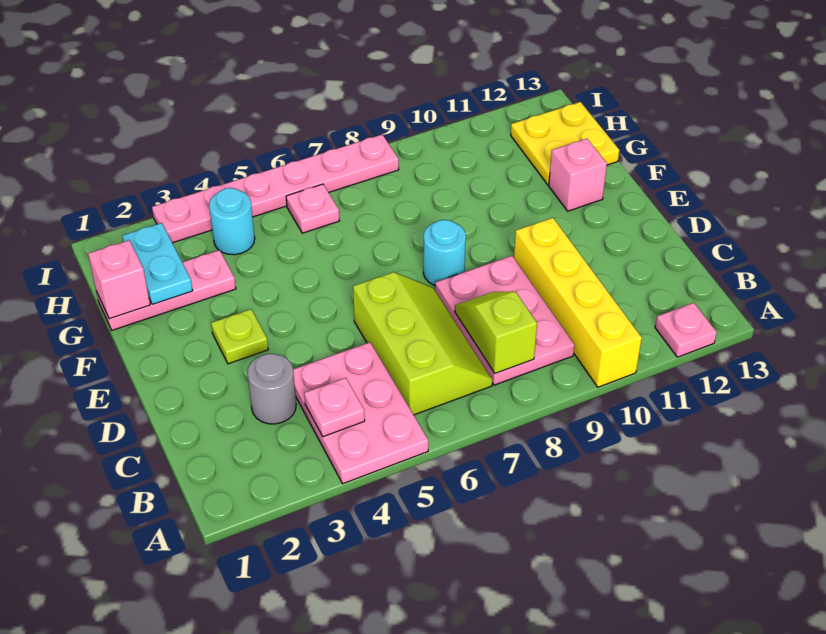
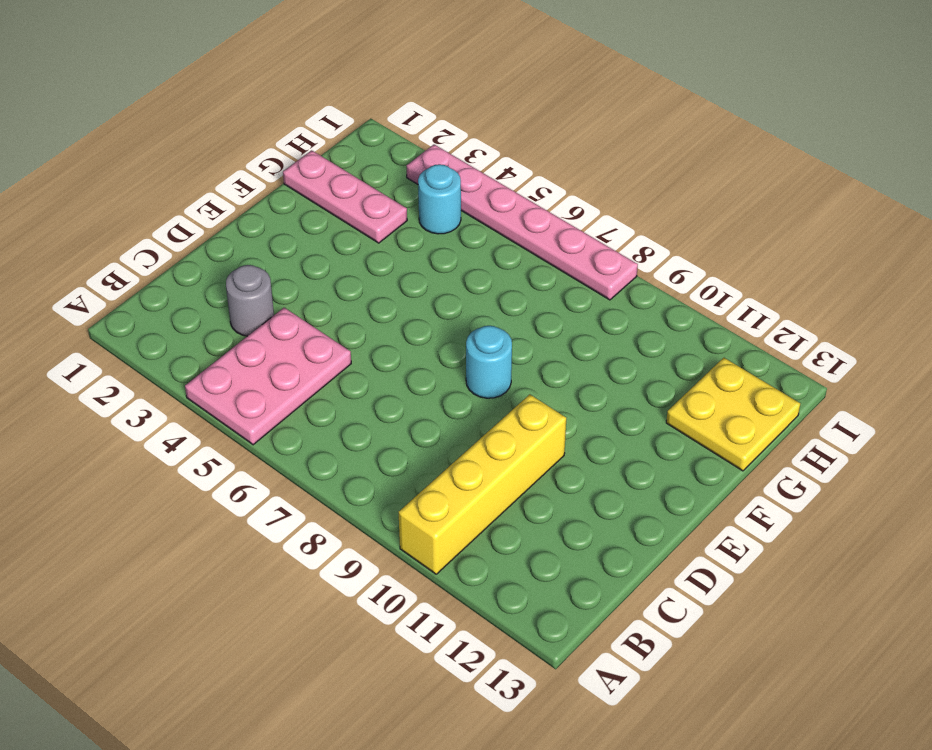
none -> pink 1x1 plate [655,303,717,357]
none -> lime 2x3 slope [353,272,492,415]
none -> pink 2x3 plate [435,256,575,385]

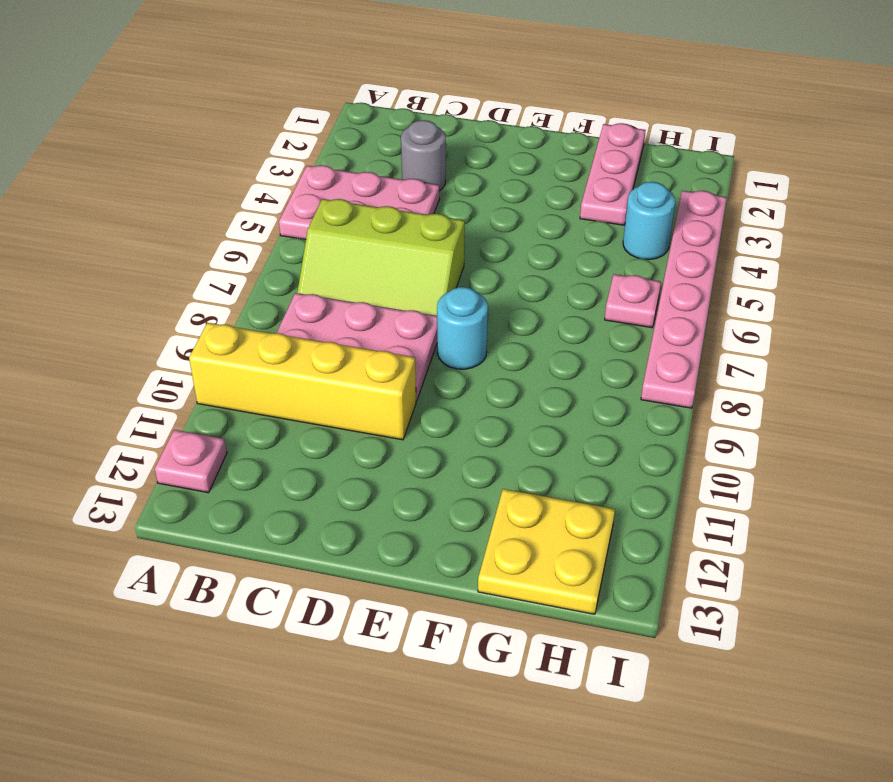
none -> lime 1x1 plate [211,309,268,364]
none -> pink 1x1 brick [549,139,607,211]
none -> pink 1x1 plate [304,378,365,437]

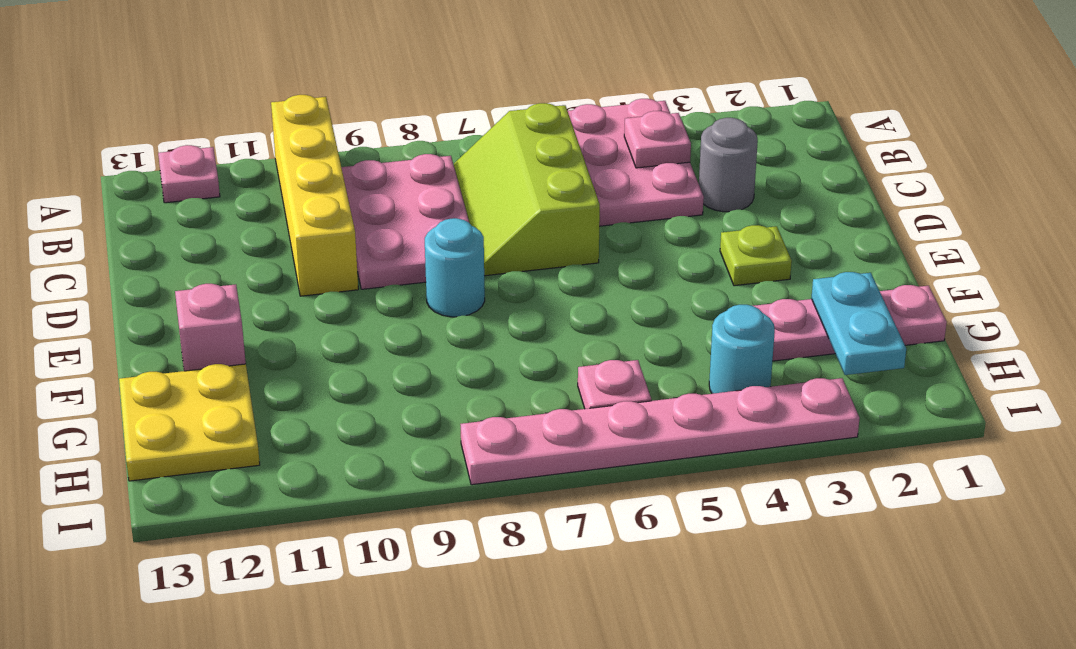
none -> lime 1x2 slope [455,292,537,373]
none -> pink 1x1 brick [88,240,150,319]

